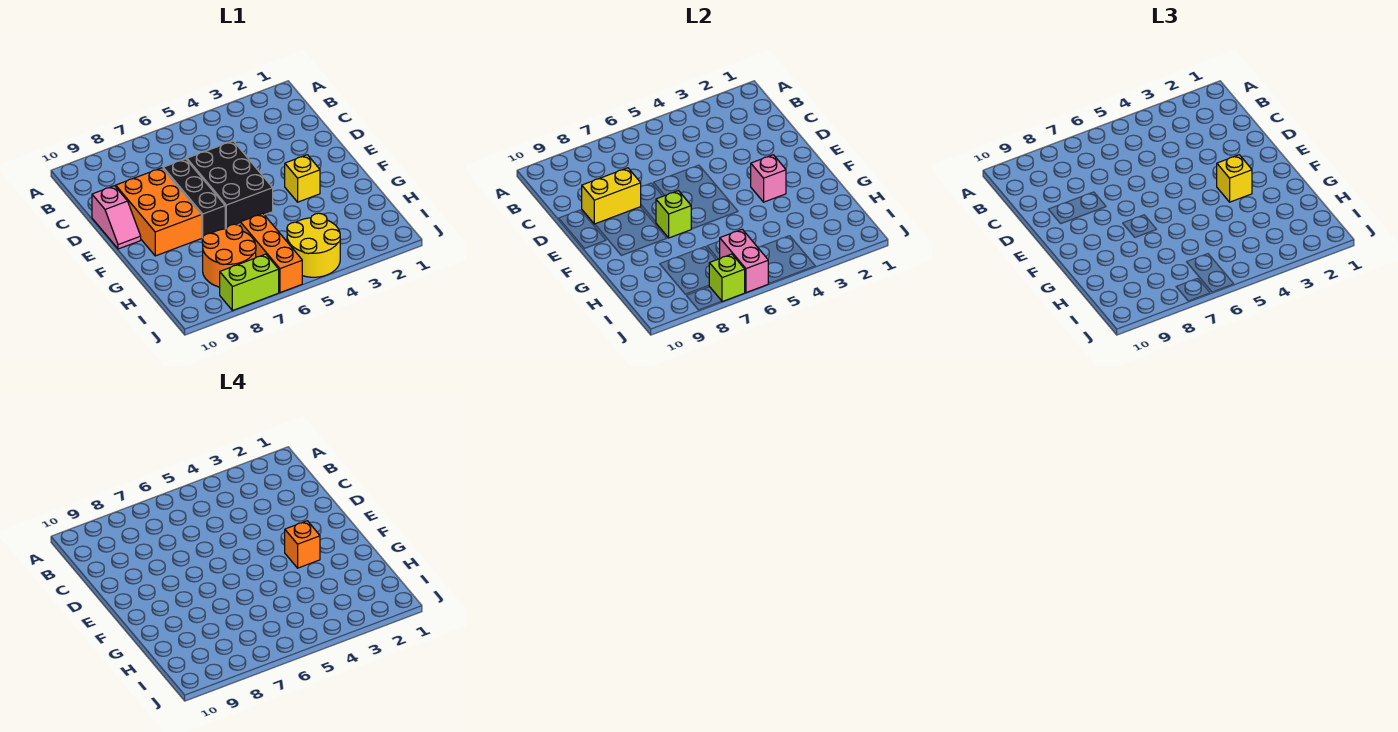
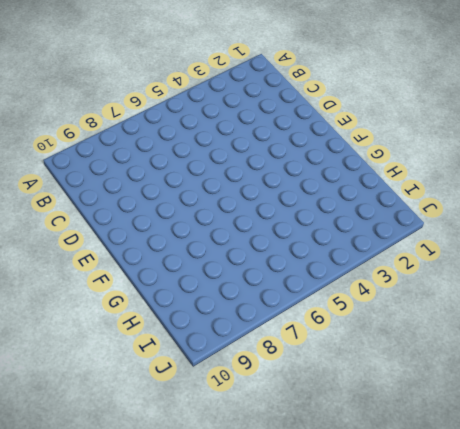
none -> black 2x3 brick [187,141,273,229]
none -> black 1x3 brick [163,159,225,238]
none -> orange 2x3 brick [116,168,202,256]

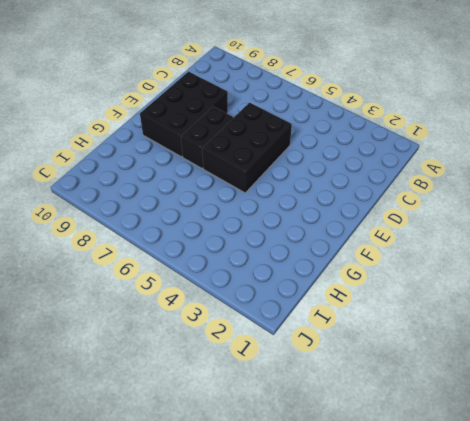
black 2x3 brick [140,72,228,157] -> orange 2x3 brick [116,168,202,256]
black 1x2 brick [181,107,233,168] -> black 1x3 brick [163,159,225,238]
none -> pink 1x2 slope [92,186,141,249]
none -> yellow 1x1 brick [285,155,320,202]
none -> orange 1x3 brick [240,213,302,293]

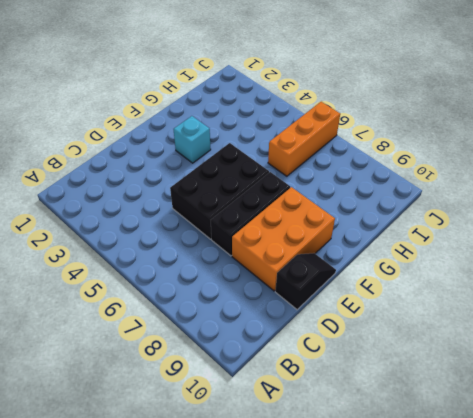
black 1x2 slope [275,253,336,310] -> pink 1x2 slope [92,186,141,249]
cyan 1x1 brick [173,116,211,163] -> yellow 1x1 brick [285,155,320,202]
none -> orange 2x2 round brick [202,224,256,287]
none -> yellow 2x2 round brick [287,213,340,277]
none -> lime 1x2 brick [220,254,279,311]

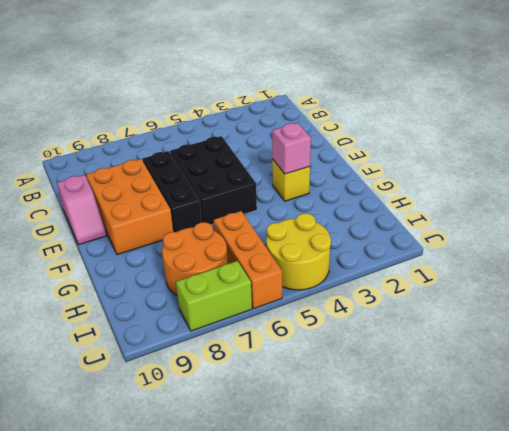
none -> yellow 1x2 brick [582,168,641,224]
none -> lime 1x1 brick [656,191,691,238]
none -> pink 1x2 brick [720,229,768,293]

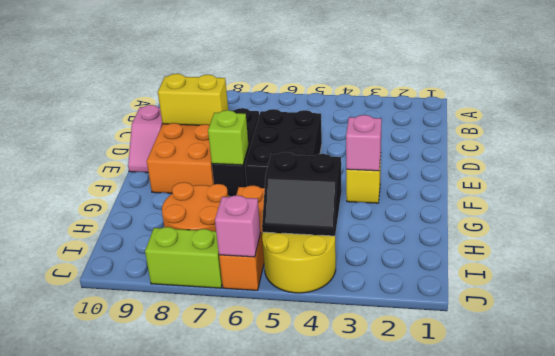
black 2x2 slope [262,152,342,236] -> none
pink 1x1 brick [215,195,261,257] -> pink 1x2 brick [720,229,768,293]
none -> lime 1x1 brick [709,254,745,302]
none -> yellow 1x1 brick [1217,155,1252,202]
none -> orange 1x1 brick [285,521,320,568]

